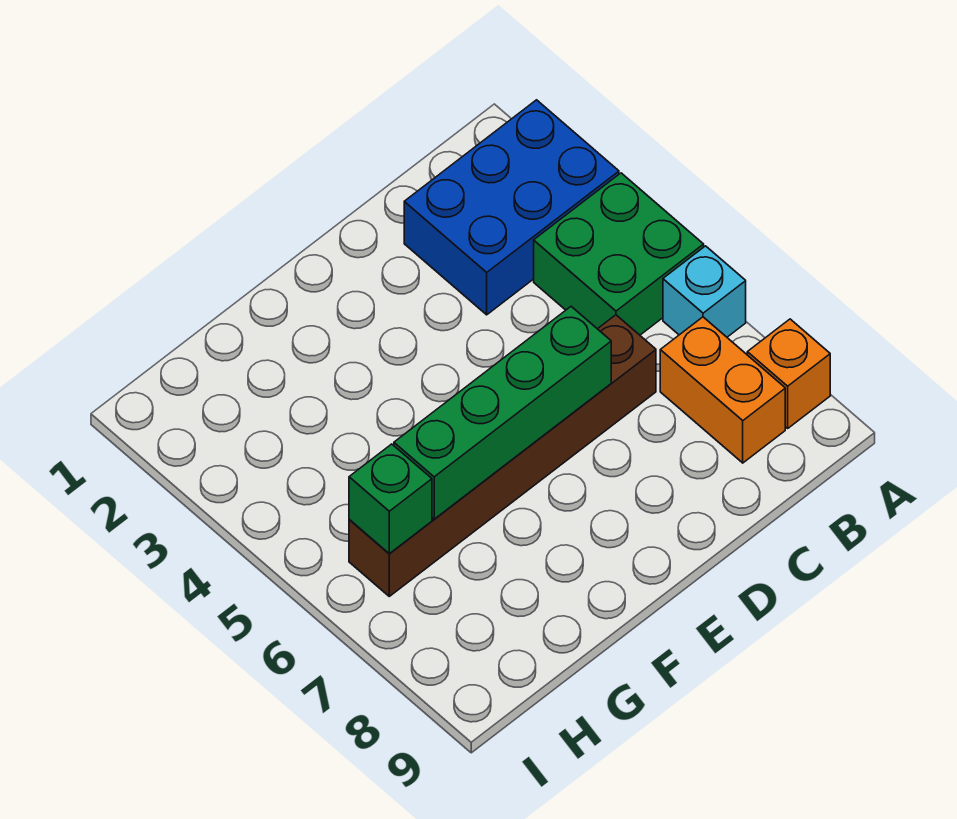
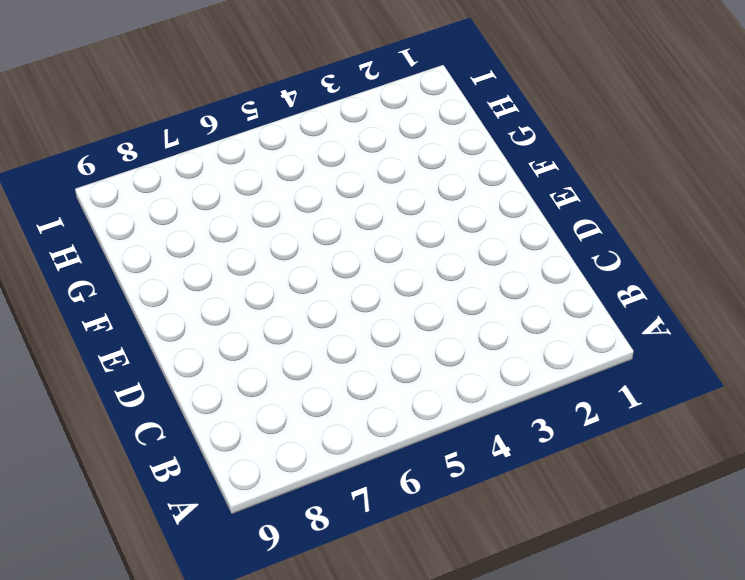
none -> blue 2x3 brick [404,100,619,315]
none -> green 2x2 brick [534,173,704,335]

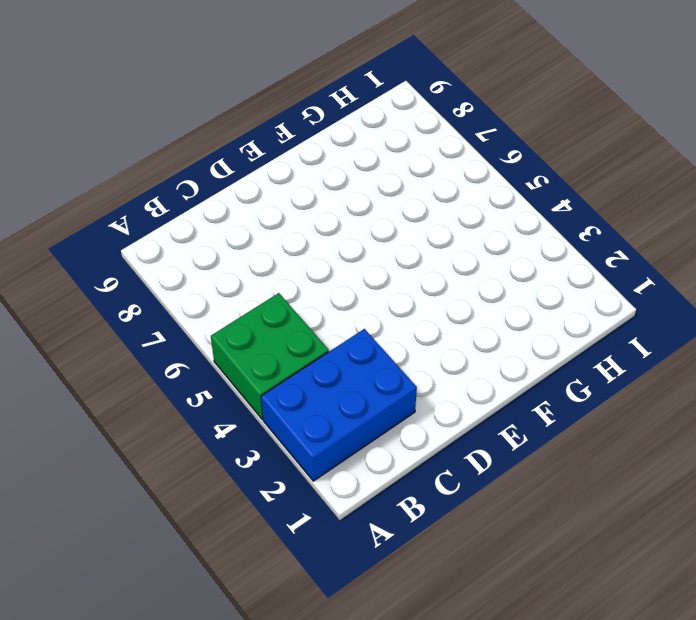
none -> cyan 1x1 brick [663,246,746,337]
none -> orange 1x1 brick [747,319,830,428]

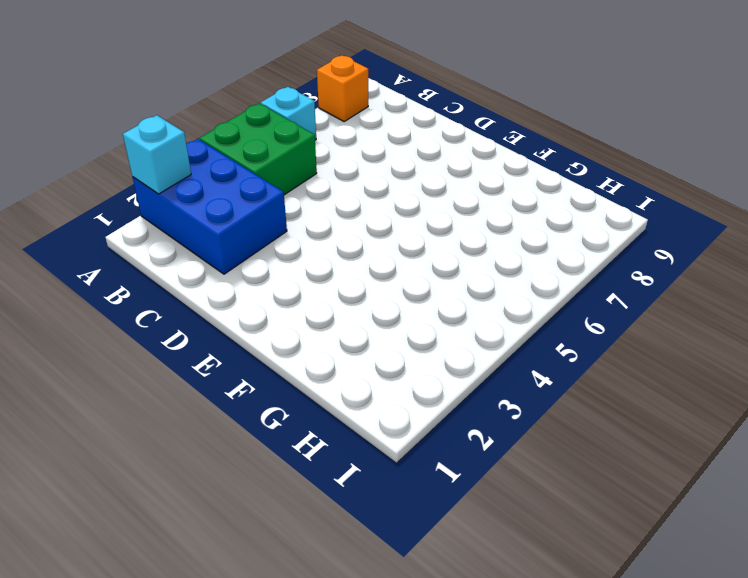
cyan 1x1 brick [123,115,191,194] -> none
none -> orange 1x2 brick [660,317,785,463]
none -> brown 1x6 brick [349,315,656,596]

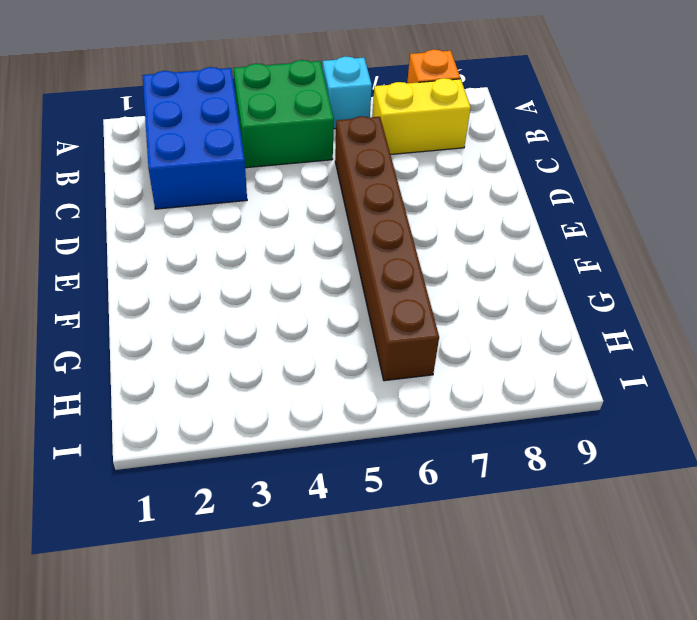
yellow 1x2 brick [372,78,471,154] -> orange 1x2 brick [660,317,785,463]
none -> green 1x4 brick [394,307,611,519]
none -> green 1x1 brick [349,444,432,554]

